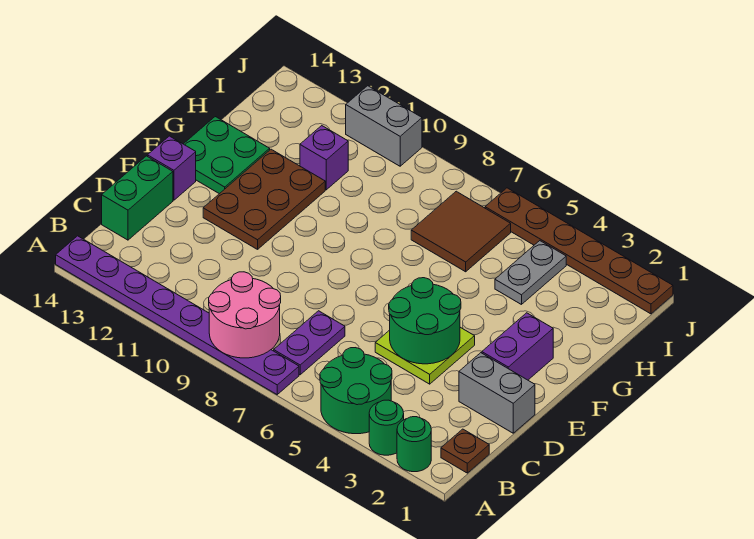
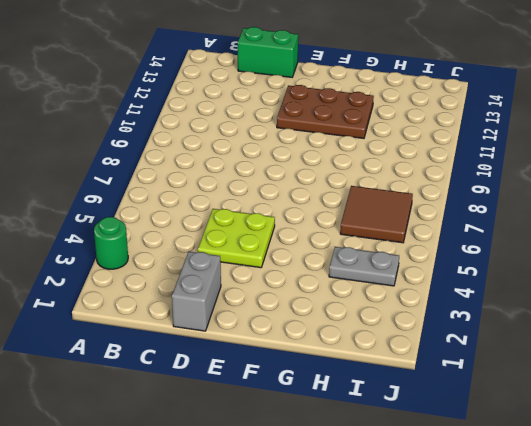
none -> green 1x1 round brick [397,417,431,472]
none -> green 2x2 round brick [320,348,392,434]
none -> purple 1x8 plate [56,236,299,394]

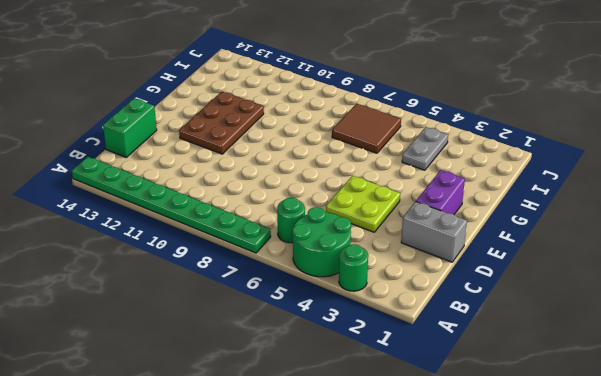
green 1x8 plate [72,157,271,253] -> purple 1x8 plate [56,236,299,394]
green 1x1 round brick [277,198,305,243] -> green 1x1 round brick moved to [397,417,431,472]
none -> brown 1x1 plate [441,429,489,473]
none -> purple 1x2 plate [274,311,345,375]
none -> purple 1x1 brick [147,136,196,200]

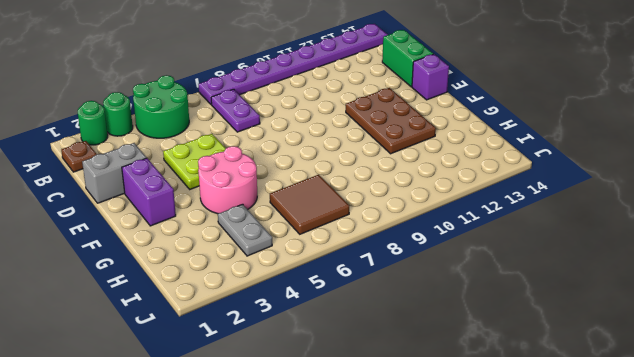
pink 2x2 round brick [198,146,257,214] -> pink 2x2 round brick moved to [209,272,281,358]
none -> green 2x2 plate [184,117,270,194]
none -> purple 1x1 brick [300,126,348,190]
none -> brown 1x6 plate [485,188,673,314]

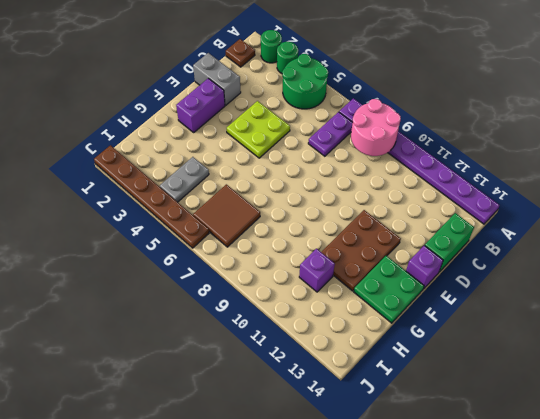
none -> grey 1x2 brick [346,86,422,166]
none -> green 2x2 round brick [389,278,461,364]

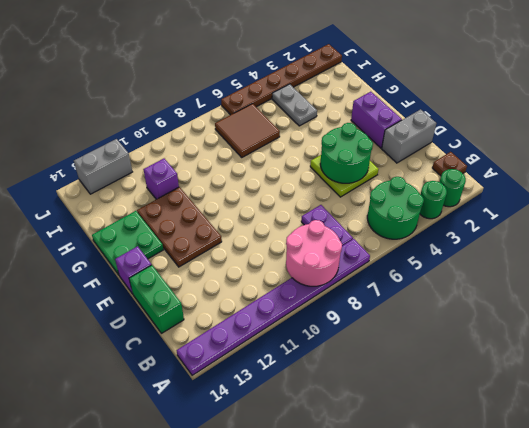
grey 1x2 brick [74,139,132,194] -> grey 1x2 brick moved to [346,86,422,166]

